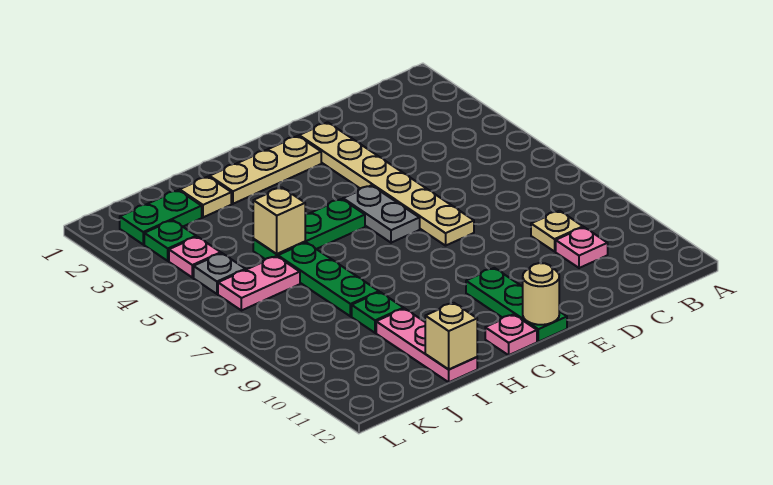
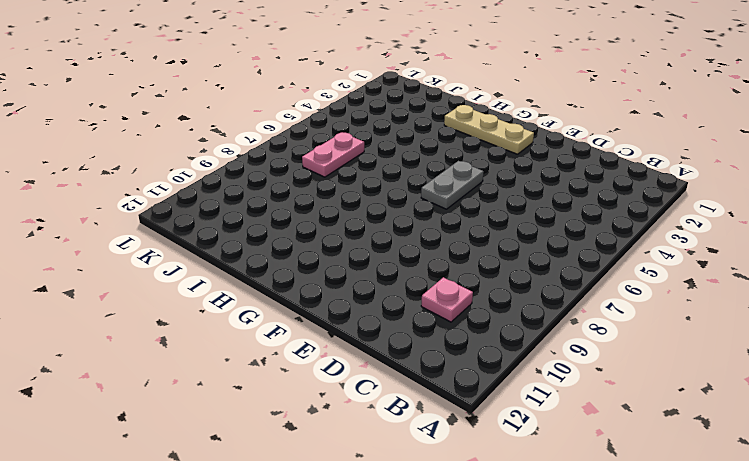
pink 1x2 plate [302,133,364,177] -> pink 1x2 plate turned to [218,256,300,311]
none -> tan 1x1 plate [531,211,583,251]
none -> tan 1x6 plate [299,122,474,246]
none -> green 1x3 plate [466,268,567,342]

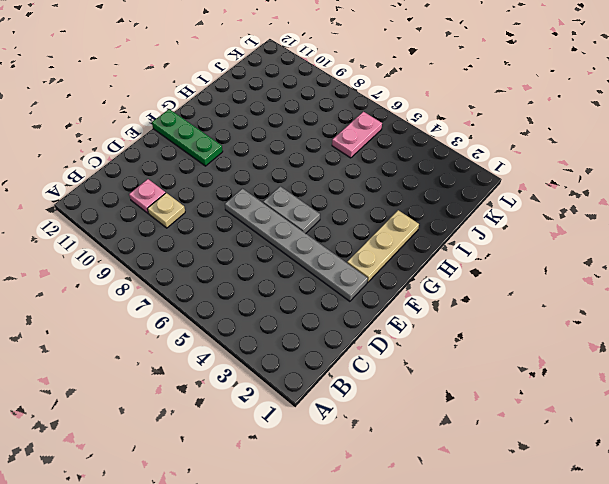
grey 1x6 plate [225,189,368,301] -> tan 1x6 plate [299,122,474,246]
none -> green 1x3 plate [253,199,365,259]
none -> pink 1x1 plate [485,314,537,355]
none -> tan 1x1 plate [180,177,231,217]

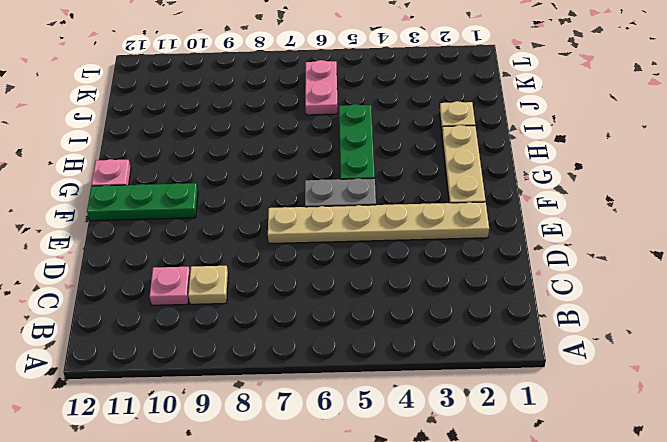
none -> green 1x3 plate [278,243,379,316]
none -> green 1x1 plate [352,292,404,333]
none -> pink 1x3 plate [376,308,477,382]

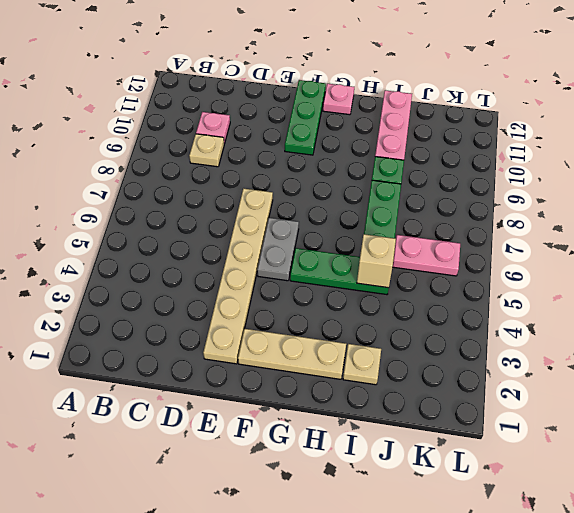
none -> green 1x2 plate [120,190,202,244]
none -> green 1x1 plate [144,220,196,261]
none -> pink 1x1 plate [169,237,221,277]

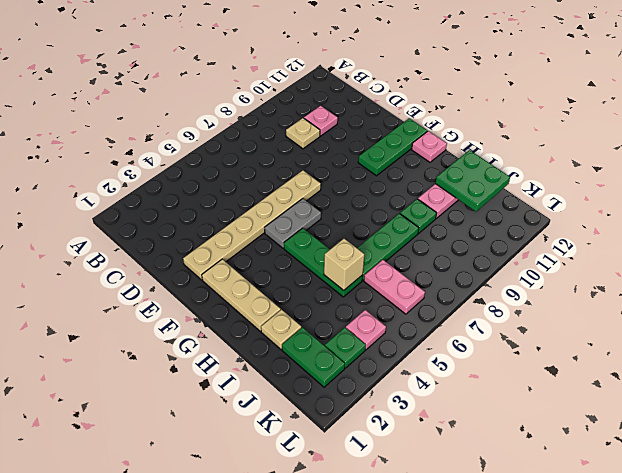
green 2x2 plate [435,150,510,212] -> tan 1x1 brick [425,303,477,369]
none -> grey 1x1 plate [194,253,245,294]
none -> tan 1x1 round brick [523,263,559,325]

